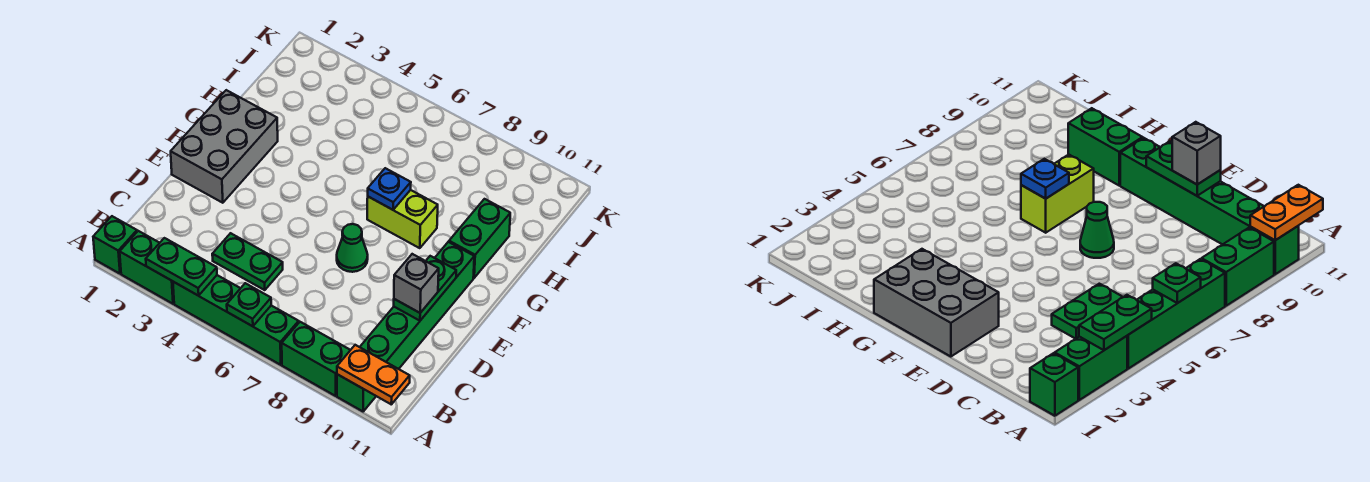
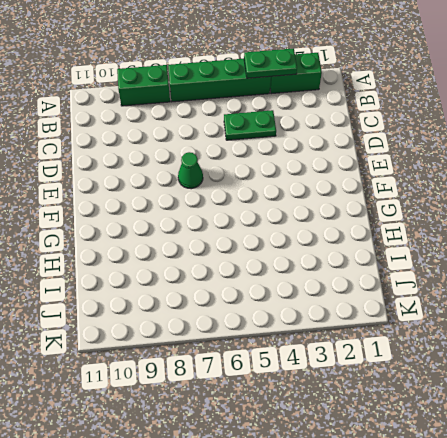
none -> green 1x1 brick [93,216,137,274]
none -> green 1x6 brick [337,242,474,411]
none -> grey 2x3 brick [171,90,278,203]

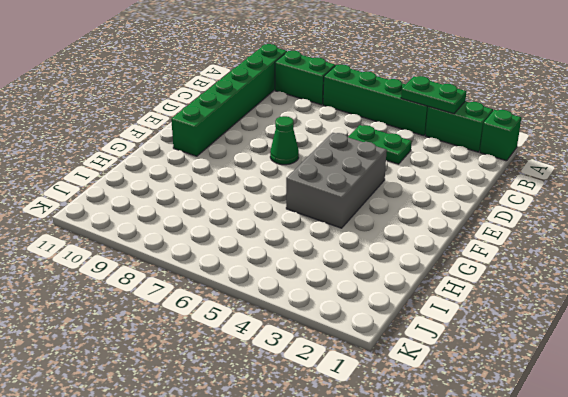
grey 2x3 brick [286,133,387,228] -> grey 2x3 brick moved to [171,90,278,203]
none -> lime 1x2 brick [367,190,438,248]
none -> green 1x2 brick [449,199,510,278]
none -> green 1x1 plate [227,283,271,326]

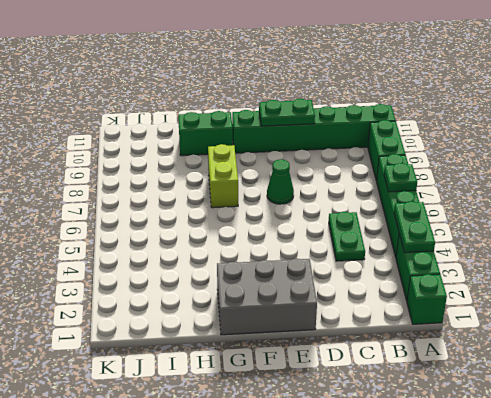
none -> orange 1x2 plate [337,345,410,404]
none -> blue 1x1 plate [368,168,411,210]
none -> grey 1x1 brick [394,254,439,313]

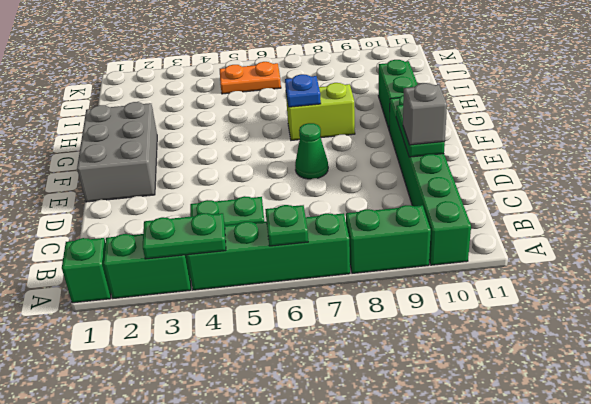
orange 1x2 plate [220,62,281,94] -> orange 1x2 plate moved to [337,345,410,404]

